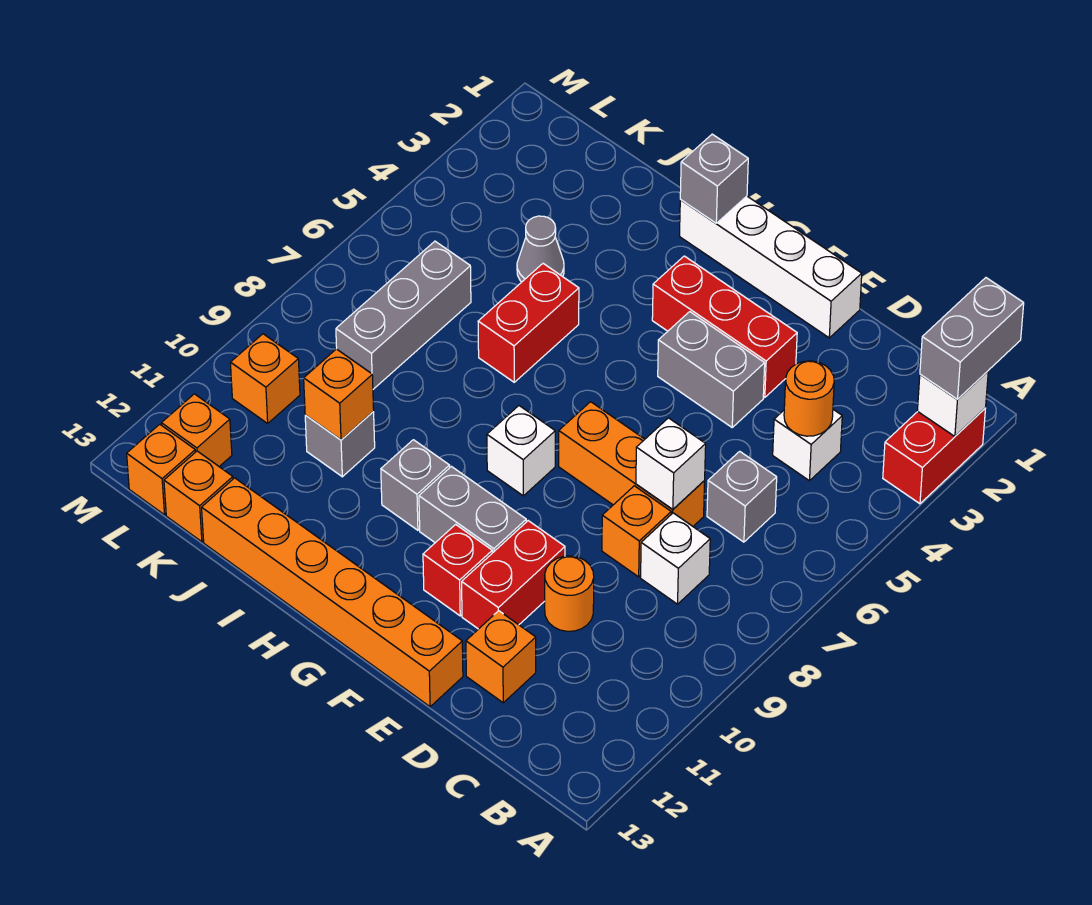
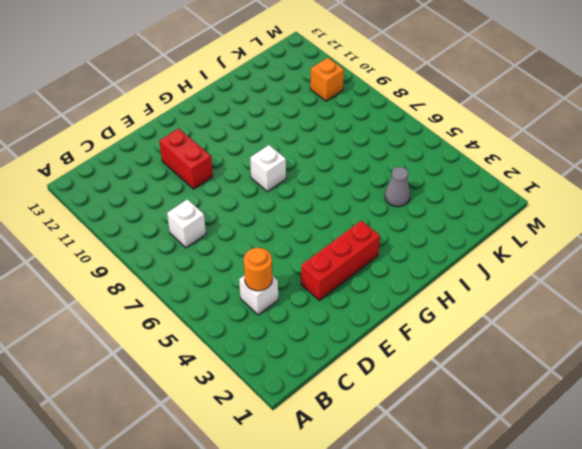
none -> red 1x2 brick [883,408,986,504]
none -> grey 1x1 brick [707,451,777,542]
none -> orange 1x3 brick [559,402,705,526]
none -> orange 1x1 brick [602,486,671,577]

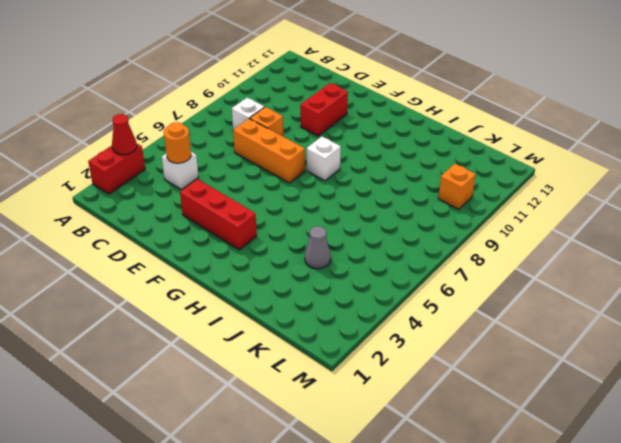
red 1x1 cone [112,114,137,155] -> none
none -> grey 1x1 brick [707,451,777,542]
none -> orange 1x1 round brick [545,556,594,631]
none -> orange 1x1 brick [466,611,536,703]
none -> white 1x4 brick [680,196,862,338]

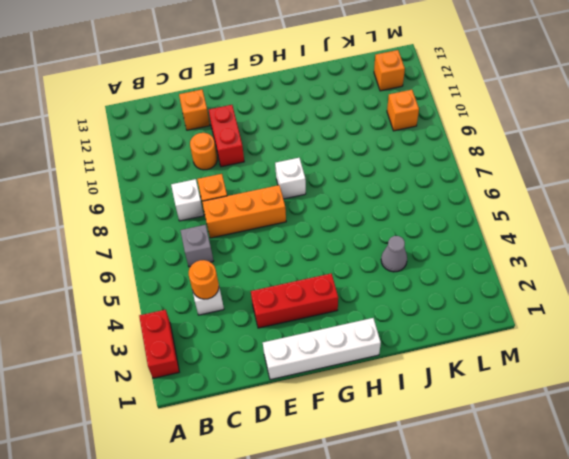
none -> grey 1x2 brick [658,312,765,427]
none -> orange 1x6 brick [202,478,463,707]
none -> grey 1x2 brick [419,467,526,553]
none -> red 1x1 brick [423,524,492,616]

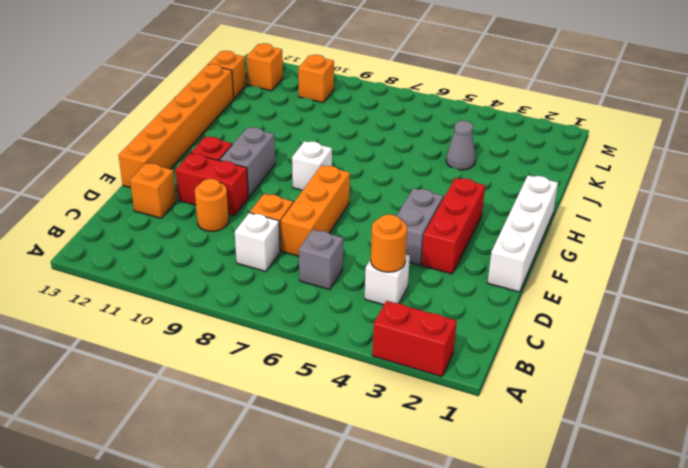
none -> grey 1x1 brick [381,440,450,530]
none -> red 1x2 brick [478,264,579,382]
none -> grey 1x1 brick [305,412,375,477]
none -> grey 1x3 brick [336,241,471,389]

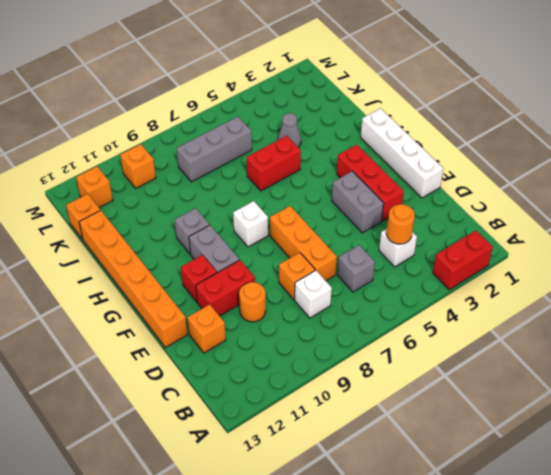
none -> grey 1x1 brick [305,412,375,477]
none -> orange 1x1 brick [127,424,195,515]
none -> white 1x1 brick [917,371,988,436]
none -> white 1x1 brick [636,418,706,509]

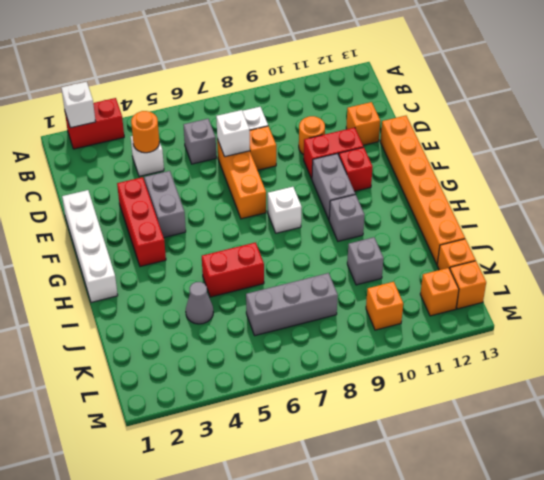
none -> grey 1x1 brick [680,134,748,223]
none -> orange 1x1 brick [304,349,374,440]
none -> grey 1x2 brick [920,278,1024,399]

